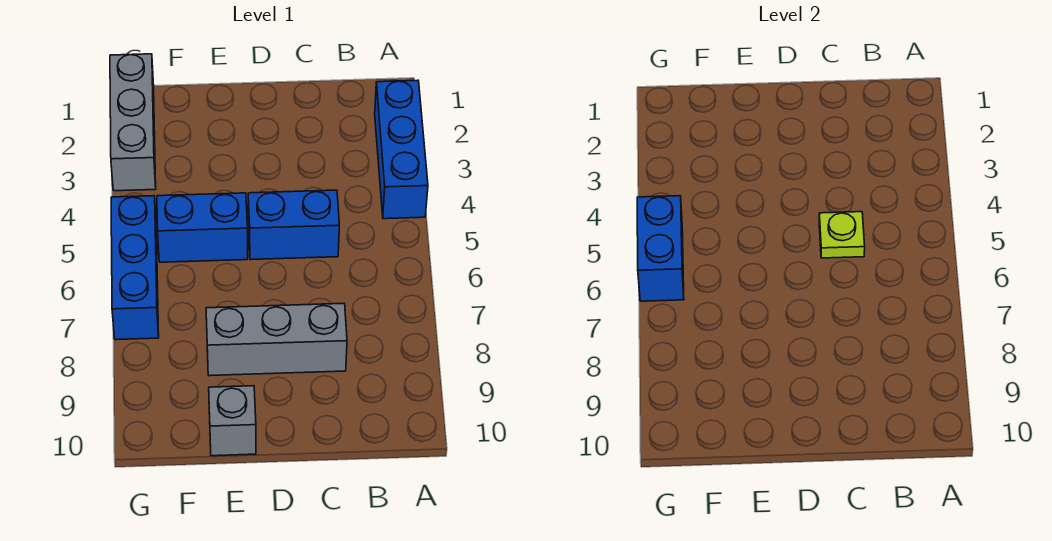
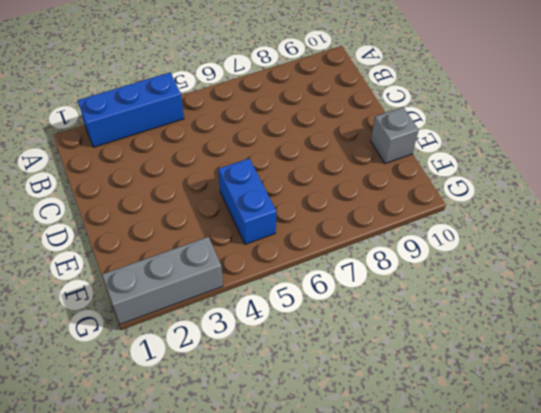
none -> blue 1x2 brick [248,190,339,260]
none -> grey 1x3 brick [206,303,347,376]

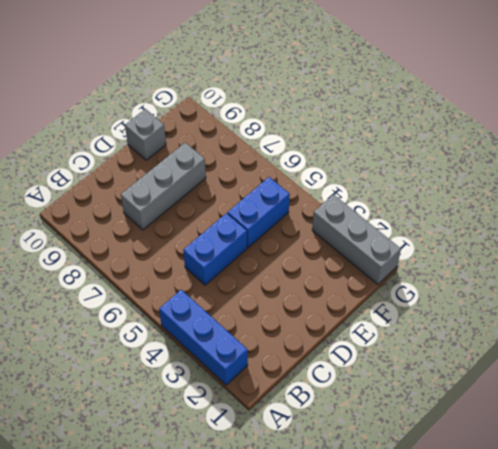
none -> blue 1x3 brick [111,196,159,340]
none -> lime 1x1 plate [819,212,865,258]

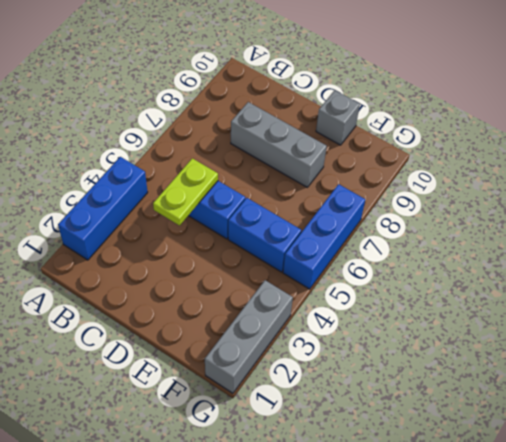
lime 1x2 plate [153,158,218,226] -> lime 1x1 plate [819,212,865,258]
none -> blue 1x2 brick [637,196,684,301]

